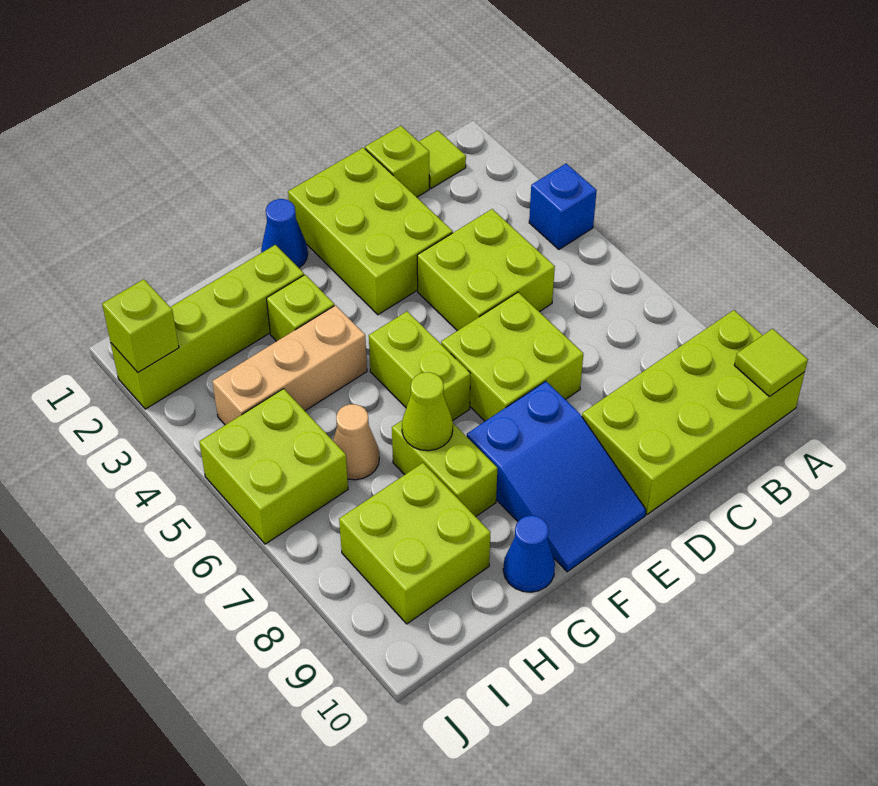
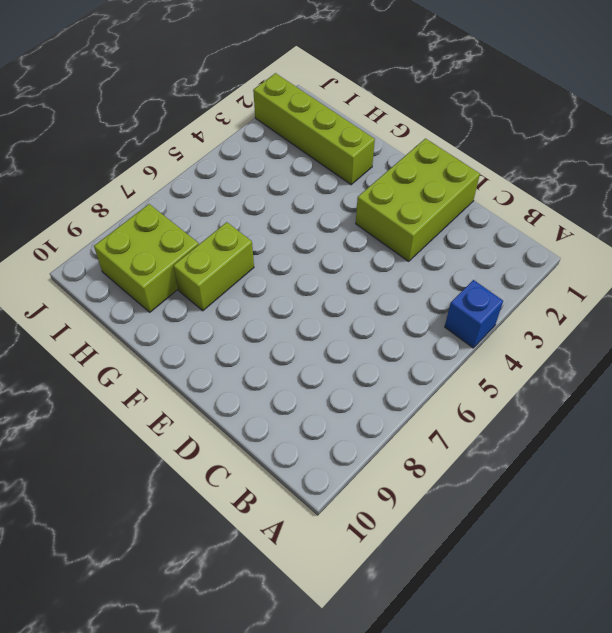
none -> lime 2x4 brick [582,310,805,514]
none -> lime 1x1 tile [419,131,466,188]
none -> lime 1x1 brick [365,126,429,197]

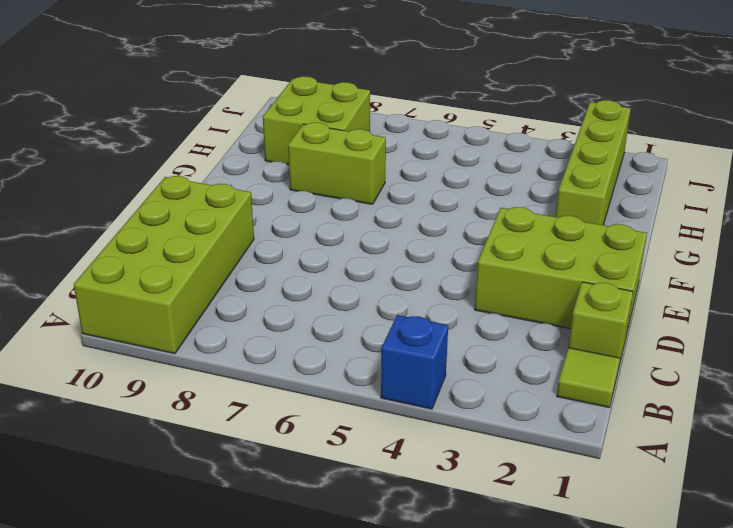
none -> lime 2x2 brick [417,209,555,331]
none -> lime 2x2 brick [441,292,583,421]
none -> blue 2x3 slope [467,381,646,572]

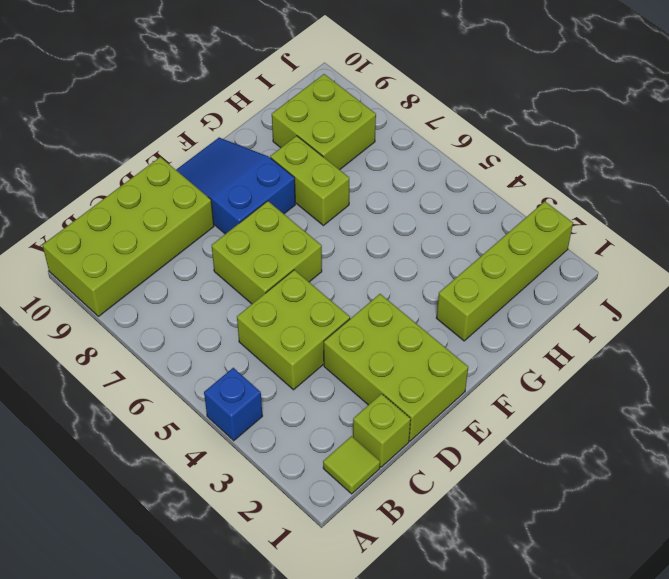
none -> blue 1x1 cone [261,199,308,268]
none -> lime 1x2 brick [369,311,470,421]
none -> lime 1x1 brick [266,275,334,341]

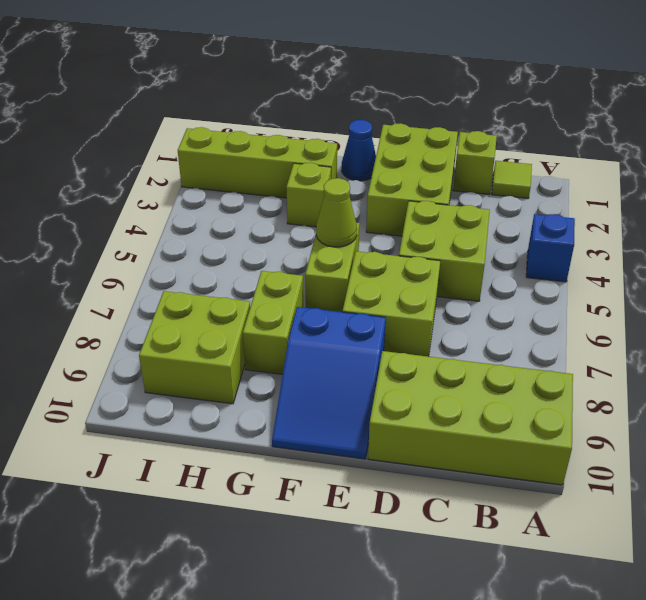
lime 1x1 cone [316,178,357,247] -> lime 1x1 cone moved to [402,372,453,451]
none -> tan 1x3 brick [212,305,367,425]
none -> blue 1x1 cone [503,516,555,592]
none -> tan 1x1 cone [333,404,379,480]

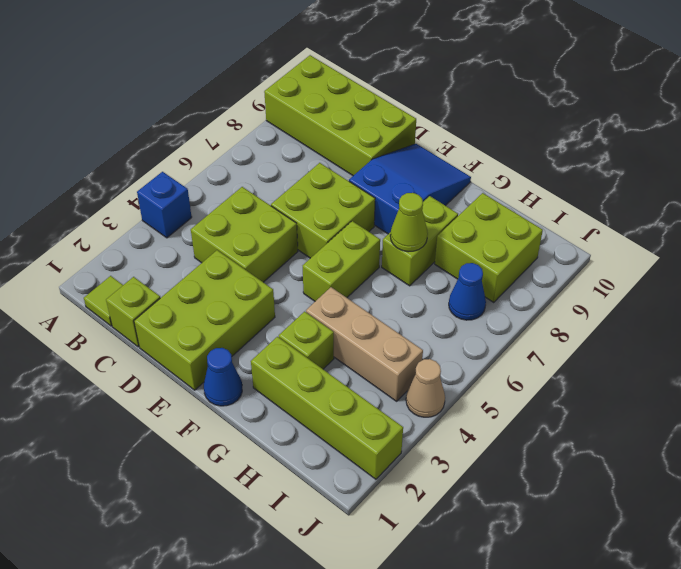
blue 1x1 cone [449,263,486,320] -> blue 1x1 cone moved to [503,516,555,592]
tan 1x1 cone [406,359,445,417] -> tan 1x1 cone moved to [333,404,379,480]
none -> lime 2x2 brick [199,389,348,544]
none -> lime 1x1 tile [734,329,808,397]
none -> lime 1x1 brick [102,279,179,372]

